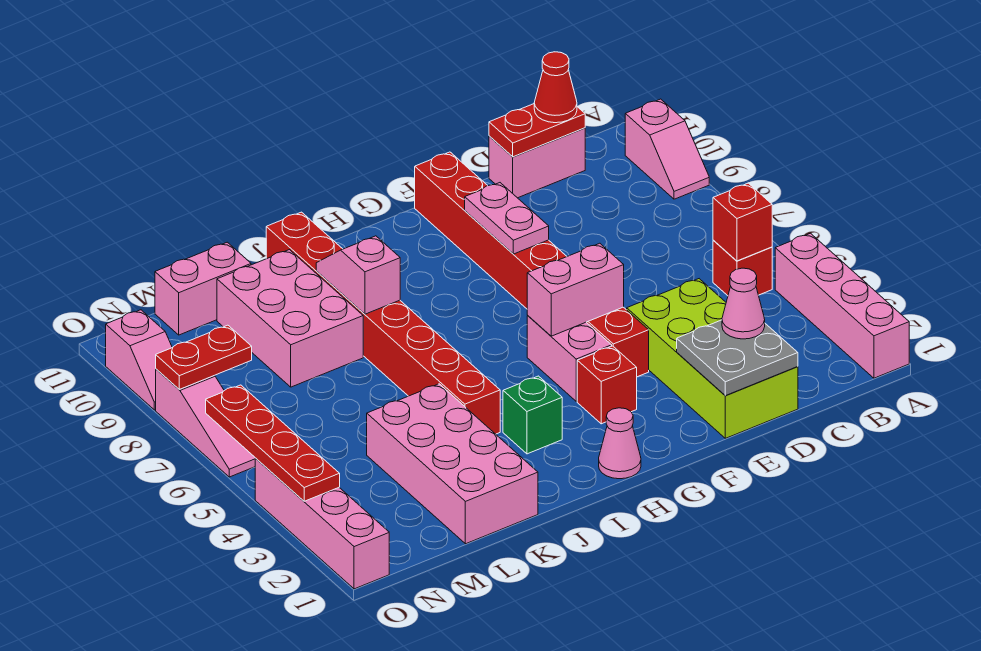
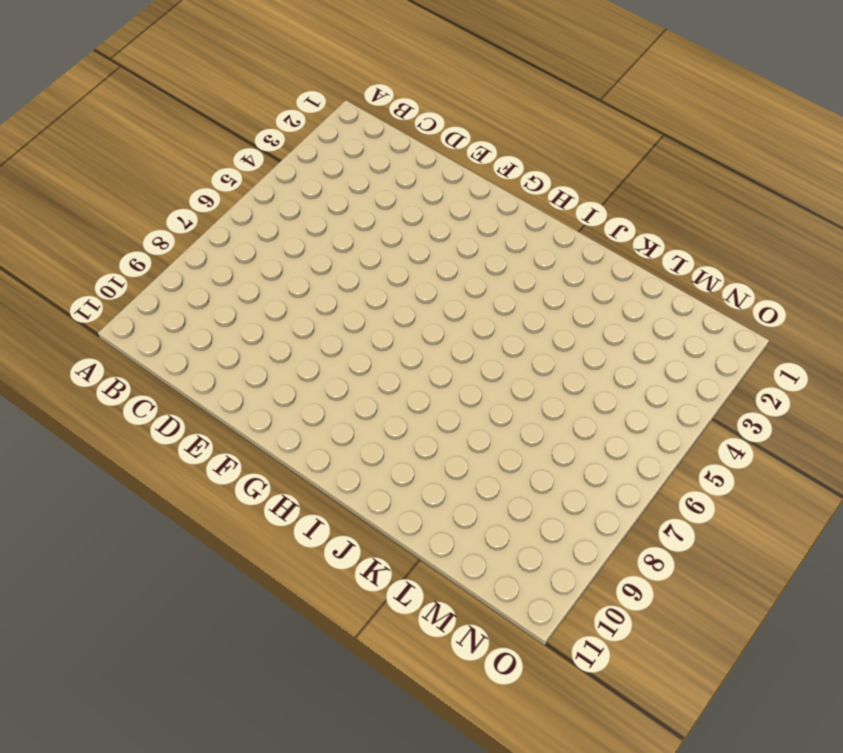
none -> pink 1x4 brick [775,233,909,378]
none -> pink 1x2 slope [625,99,709,199]
none -> red 1x1 brick [713,240,772,296]

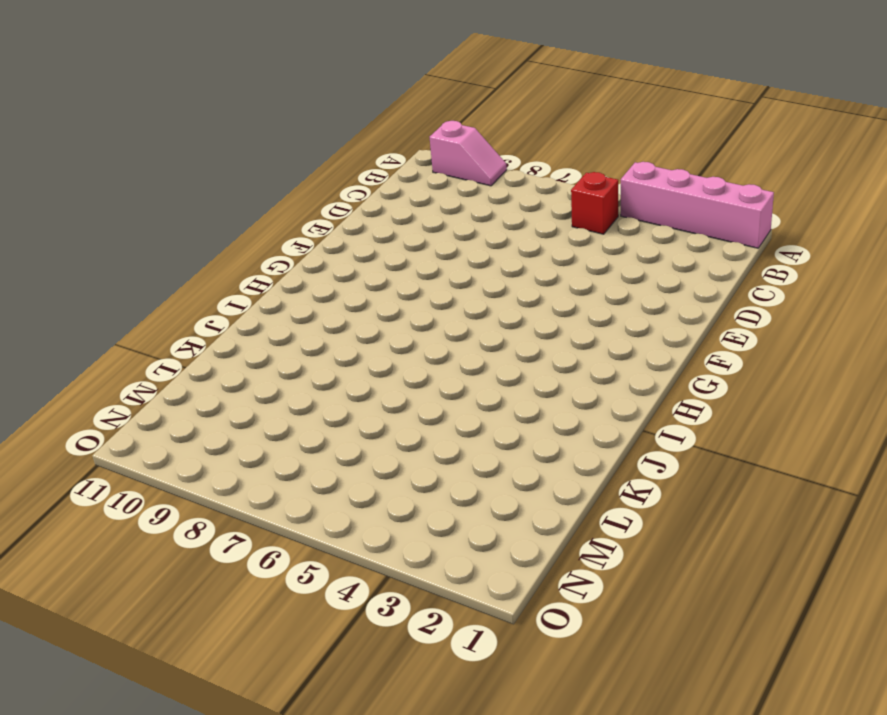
none -> pink 1x2 brick [489,128,585,198]
none -> lime 2x4 brick [627,279,798,438]
none -> red 1x8 brick [415,152,649,377]

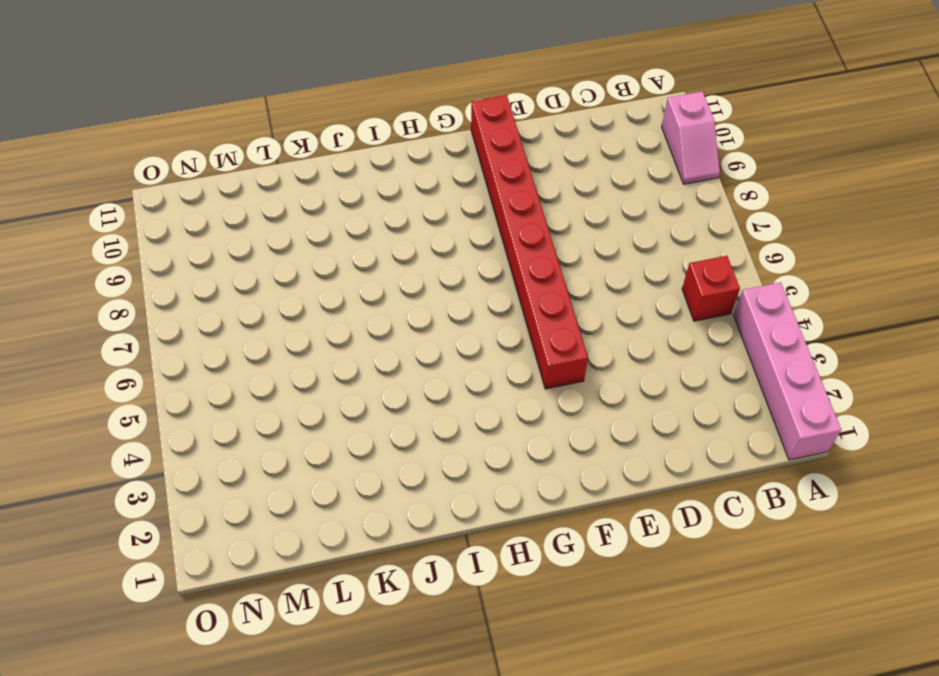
none -> pink 1x2 brick [489,128,585,198]
none -> lime 2x4 brick [627,279,798,438]
none -> red 1x1 brick [577,346,637,424]

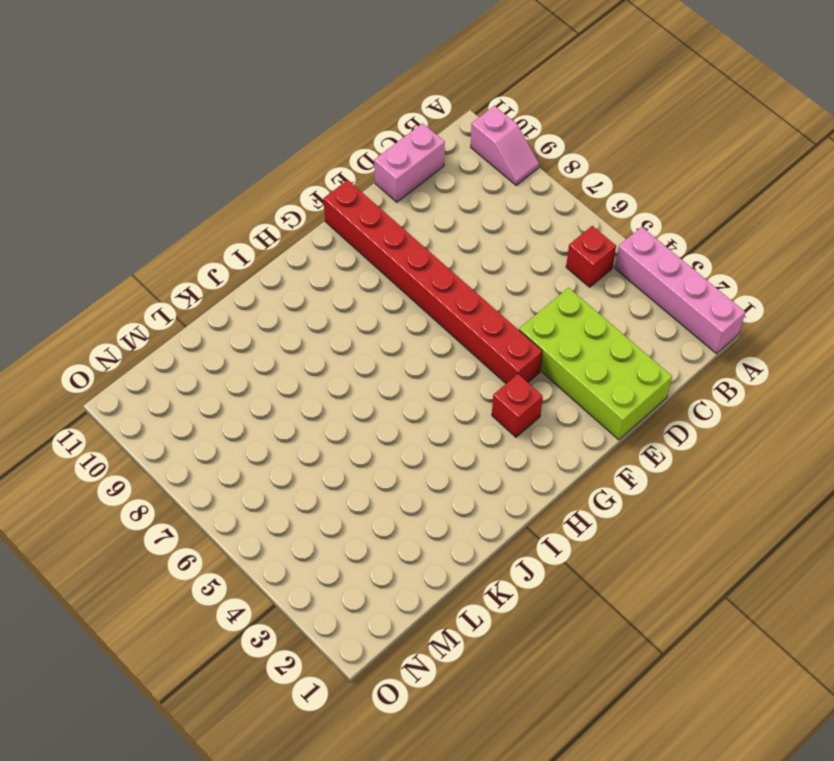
none -> pink 1x2 brick [527,316,612,401]
none -> pink 1x1 cone [599,408,641,479]
none -> green 1x1 brick [503,376,562,454]

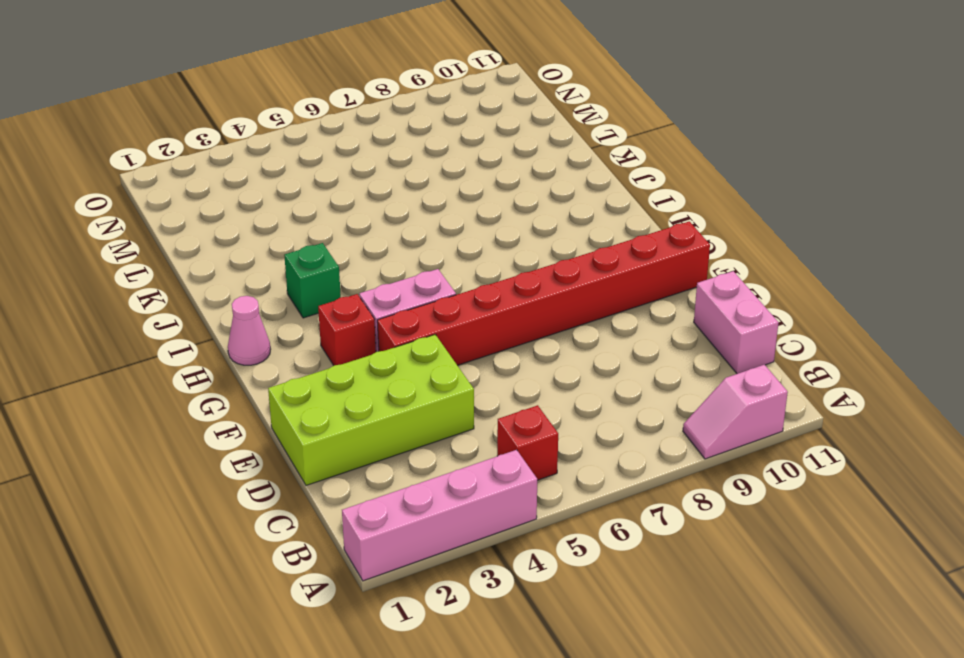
none -> red 1x8 brick [266,212,500,434]
none -> pink 2x4 brick [367,384,538,544]
none -> pink 2x3 brick [217,250,363,387]

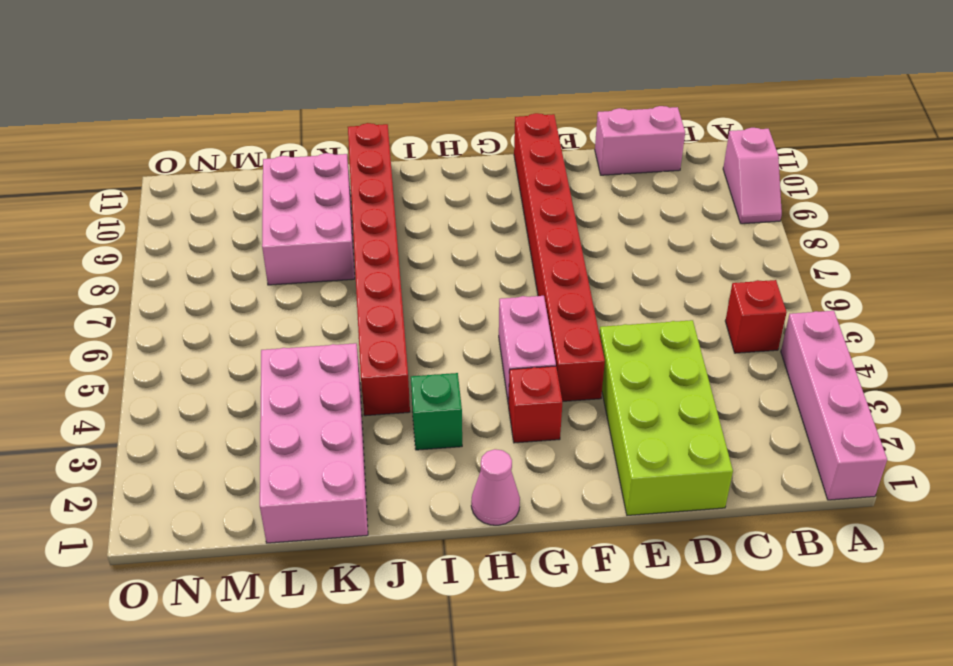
none -> pink 1x2 brick [155,242,251,335]
none -> pink 1x4 brick [255,459,389,589]
none -> pink 1x3 slope [156,369,256,477]

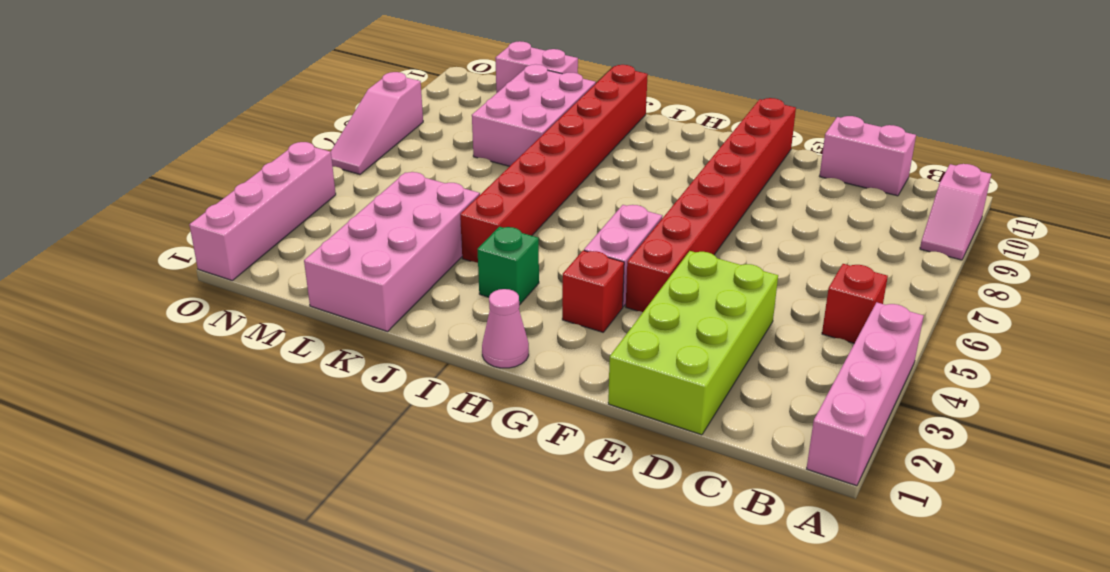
none -> pink 1x2 slope [106,310,172,410]
none -> red 1x1 brick [713,183,772,261]
none -> red 1x2 plate [489,104,585,157]

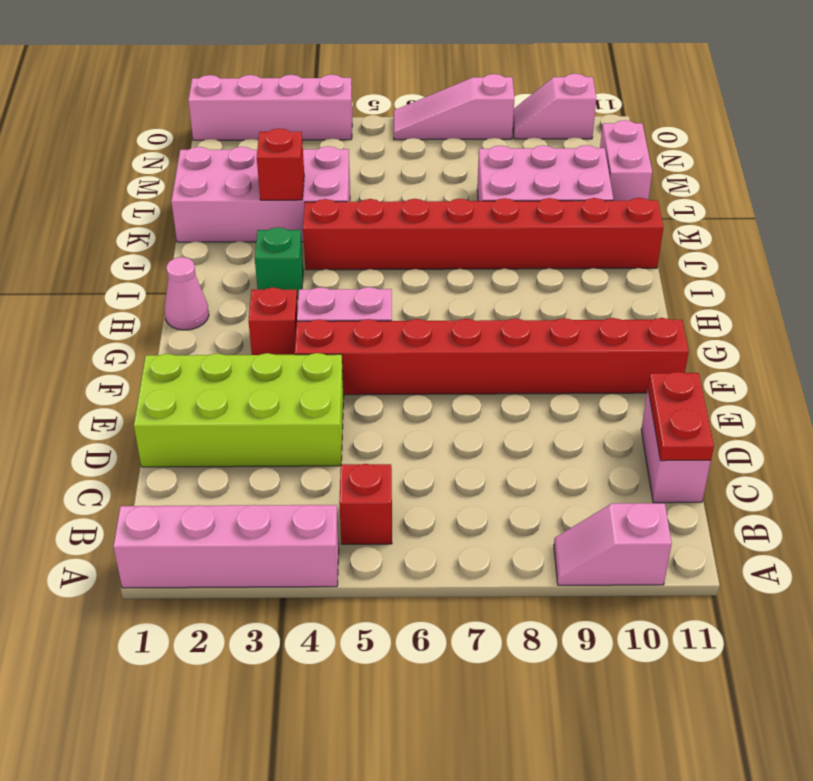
red 1x1 brick [257,128,304,200] -> red 1x1 brick moved to [713,183,772,261]
none -> grey 2x2 plate [677,320,798,396]
none -> pink 1x2 brick [527,243,624,336]
none -> pink 1x2 plate [465,183,549,254]

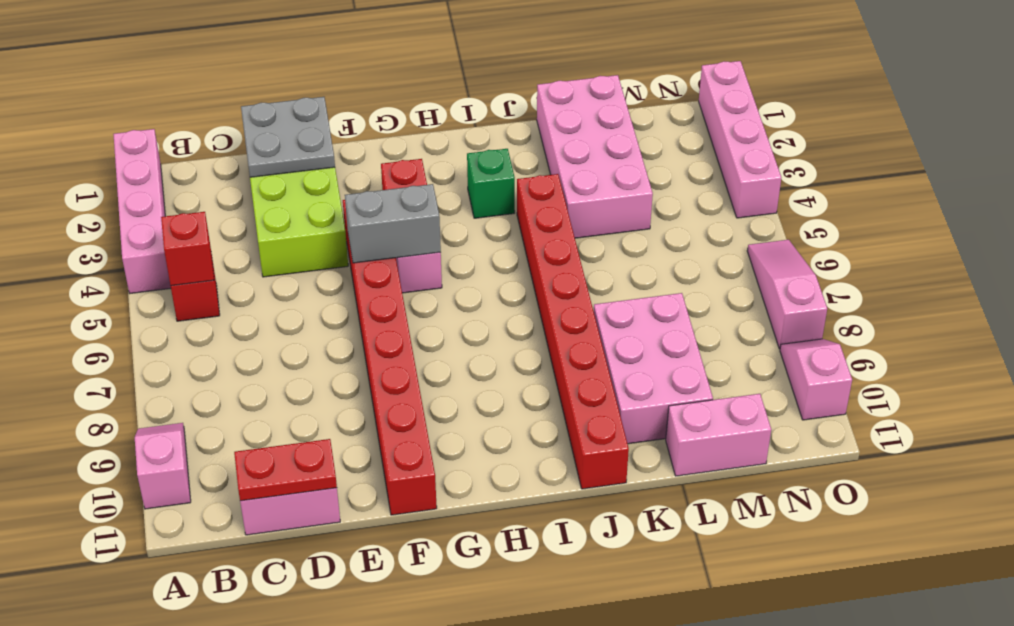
grey 1x2 brick [345,184,441,263] -> pink 1x2 brick [527,243,624,336]
none -> pink 1x1 cone [599,408,641,479]
none -> pink 1x2 plate [465,183,549,254]
none -> pink 1x2 slope [316,236,400,314]

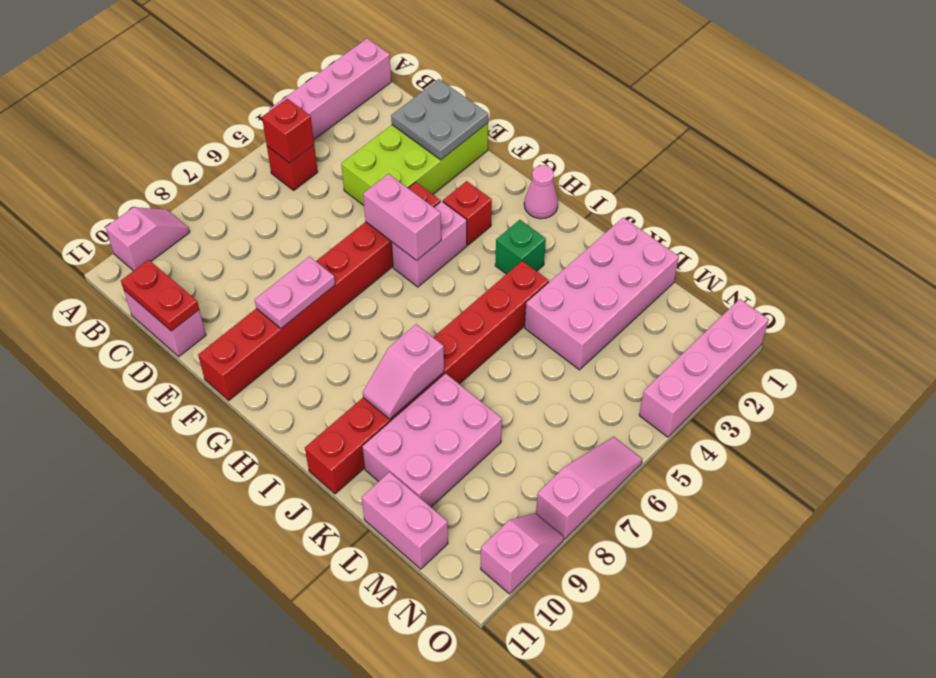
none -> red 1x2 plate [156,325,252,389]
none -> red 1x4 plate [206,385,340,501]
none -> red 1x1 cone [534,52,577,123]

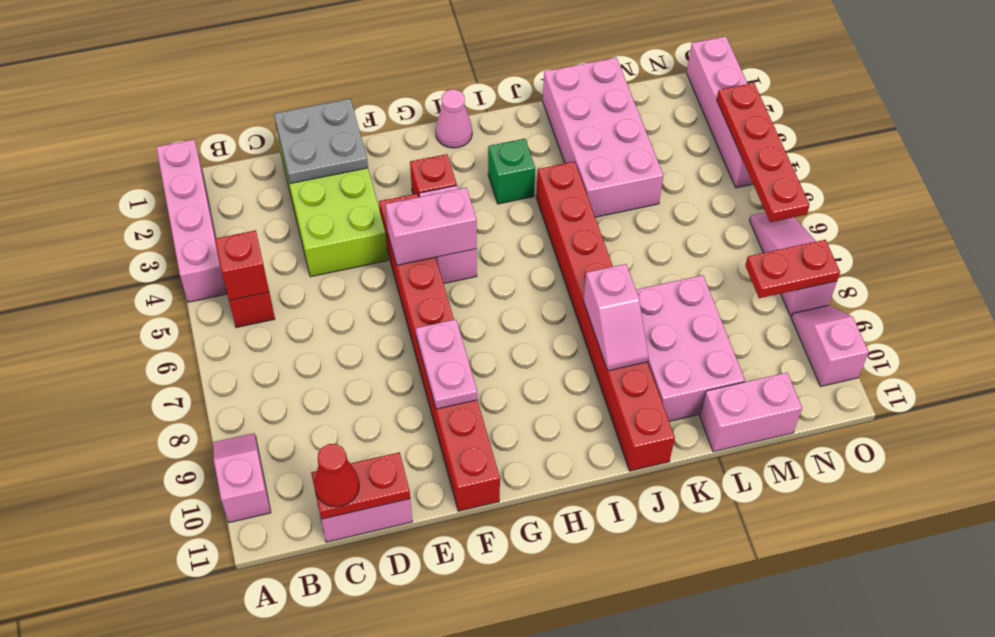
none -> pink 1x1 cone [722,268,765,339]

